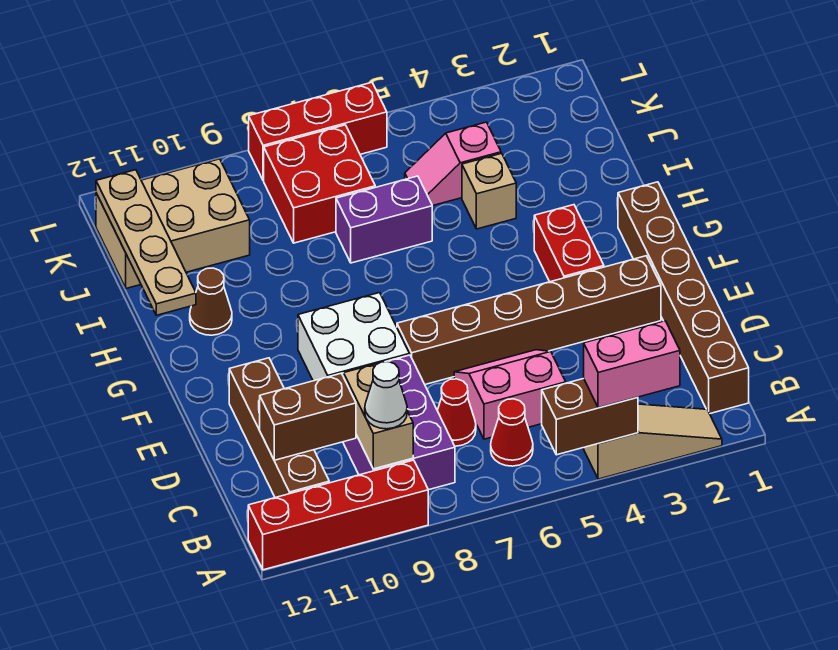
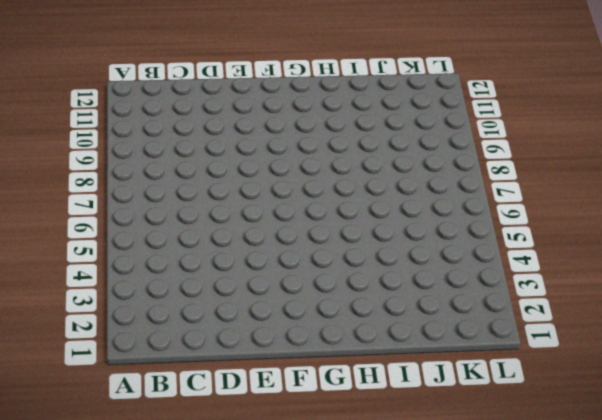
none -> tan 1x3 slope [584,404,722,479]
none -> red 1x4 brick [248,460,428,570]
none -> brown 1x6 brick [618,182,749,414]

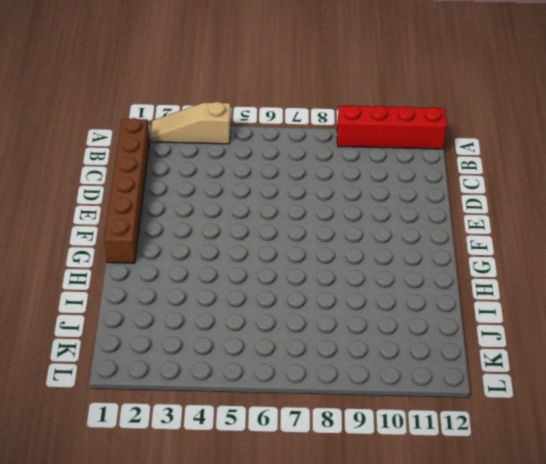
none -> red 1x1 cone [491,399,533,466]
none -> purple 2x3 brick [342,355,455,490]
none -> brown 1x4 brick [229,358,329,498]

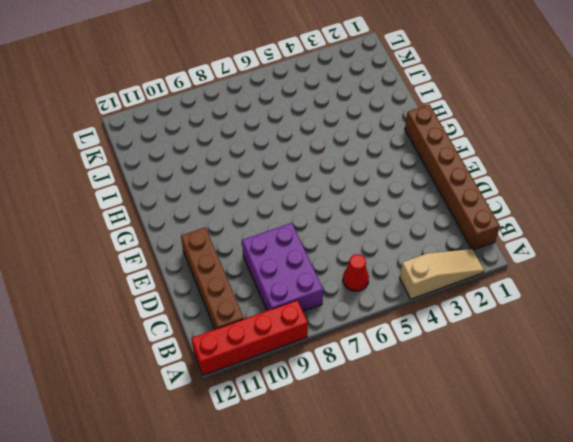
none -> pink 2x2 slope [454,350,566,439]
none -> red 1x1 cone [437,379,476,446]
none -> brown 1x6 brick [397,256,661,384]

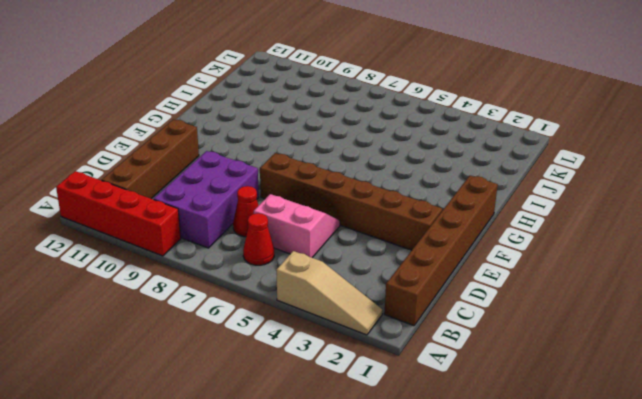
none -> white 2x2 brick [298,293,410,381]
none -> red 1x2 brick [534,205,604,282]
none -> brown 1x1 cone [190,268,232,335]

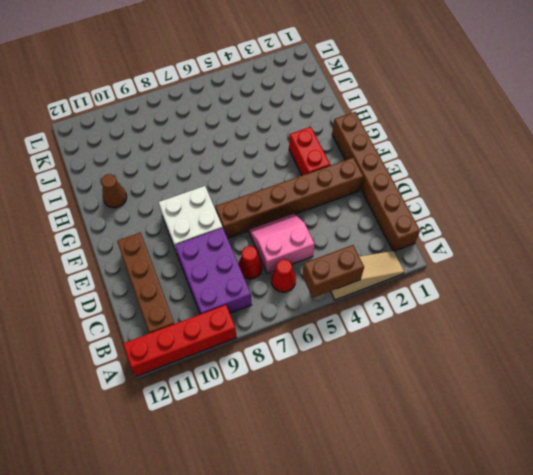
none -> tan 1x1 brick [462,153,516,229]
none -> purple 1x2 brick [336,176,432,263]
none -> pink 1x2 slope [405,122,501,206]

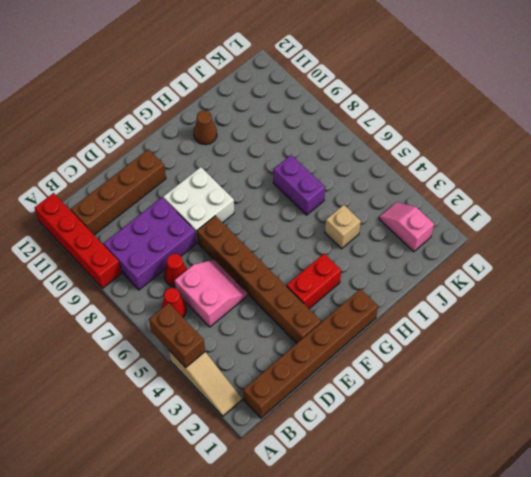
pink 1x2 slope [379,202,434,252] -> pink 1x2 slope moved to [405,122,501,206]
none -> red 2x2 brick [264,125,375,243]
none -> tan 2x3 brick [96,159,250,288]
none -> red 1x3 brick [249,82,387,181]

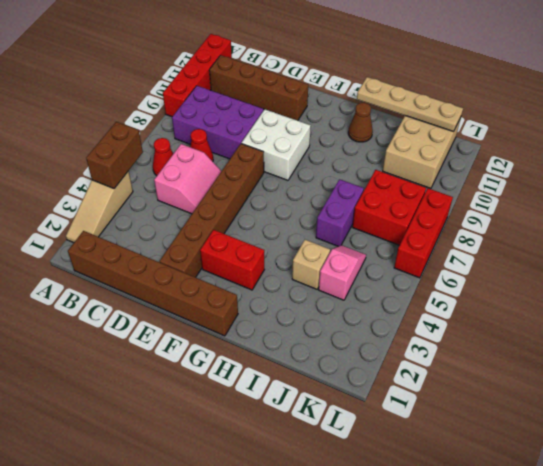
none -> tan 1x2 brick [344,364,413,469]
none -> brown 1x2 brick [260,373,356,460]
none -> pink 1x2 brick [584,321,680,408]

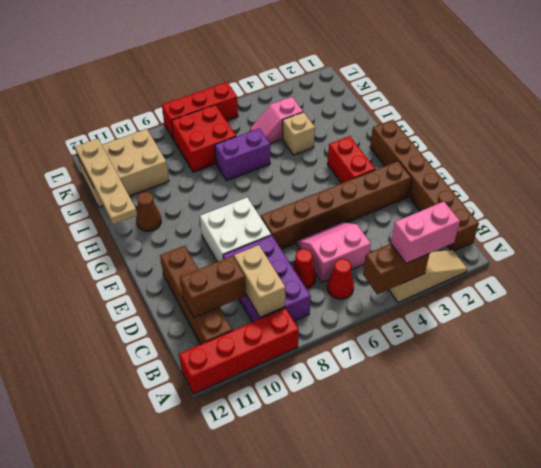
none -> white 1x1 cone [365,362,407,429]

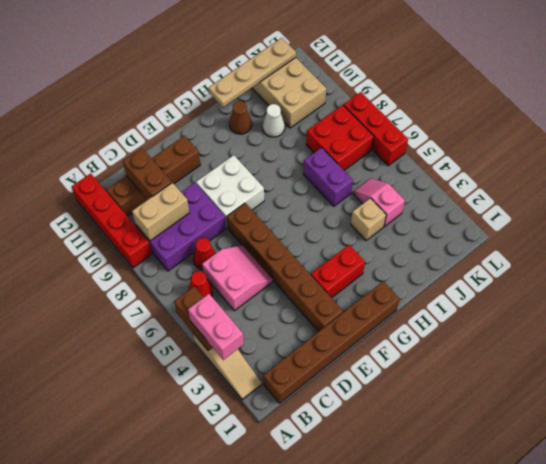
white 1x1 cone [262,104,285,137] -> white 1x1 cone moved to [365,362,407,429]

